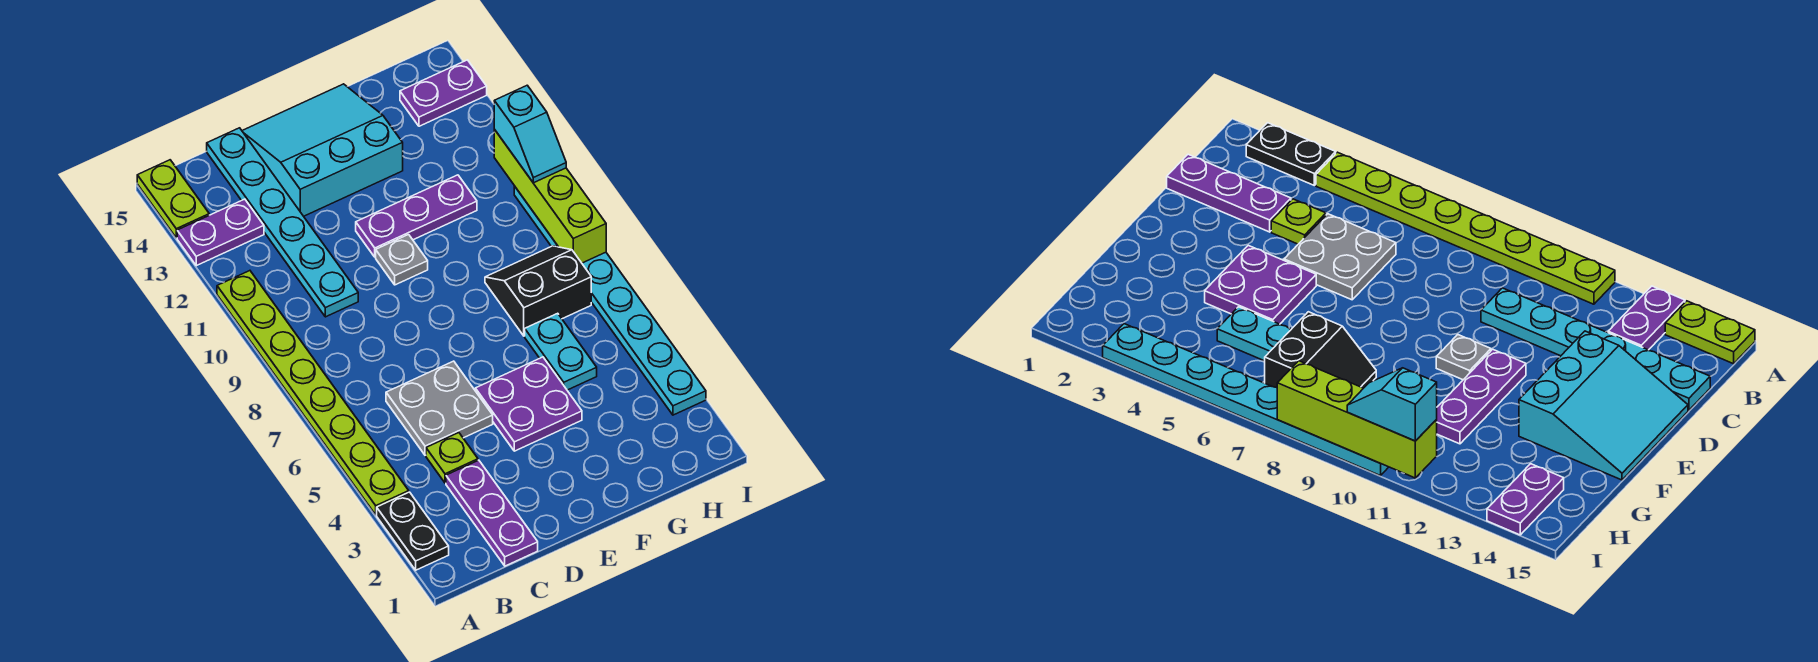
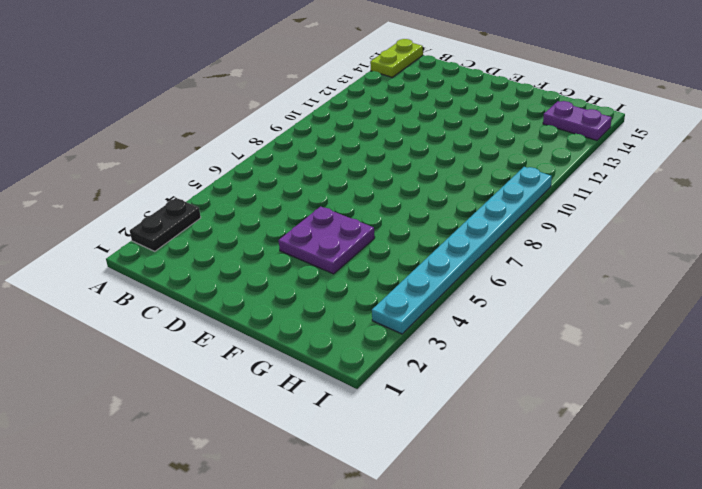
none -> lime 1x8 plate [217,271,409,515]
none -> purple 1x2 plate [177,199,264,266]
none -> purple 1x3 plate [446,460,538,566]

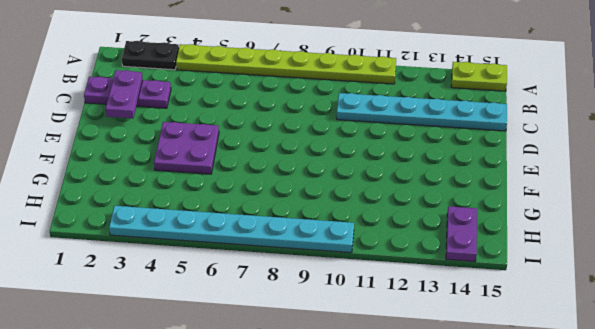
purple 1x2 plate [106,70,143,118] -> purple 1x2 plate moved to [177,199,264,266]
none -> lime 1x1 plate [426,433,478,483]
none -> grey 2x2 plate [386,361,493,455]
none -> cyan 3x3 slope [242,84,403,216]

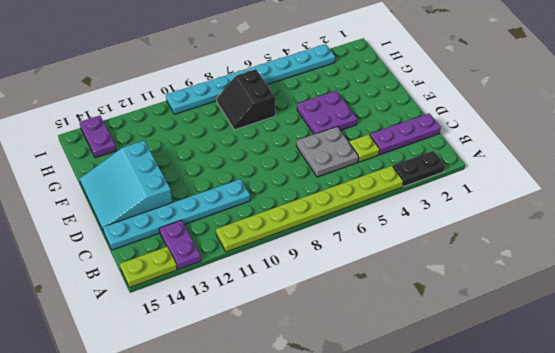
none -> grey 1x1 plate [376,235,428,285]
none -> purple 1x3 plate [356,175,477,257]
none -> cyan 1x2 plate [525,313,597,390]

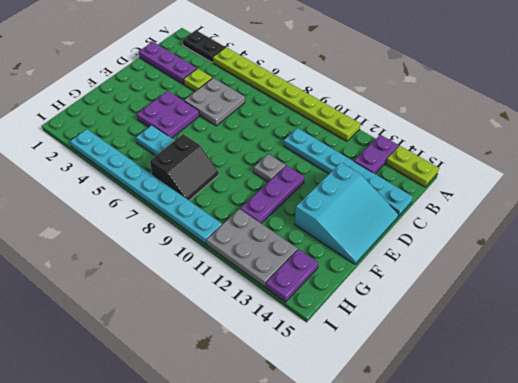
grey 2x3 plate [206,209,298,287] -> none
none -> lime 1x4 brick [494,130,606,263]
none -> cyan 1x2 slope [494,85,566,183]

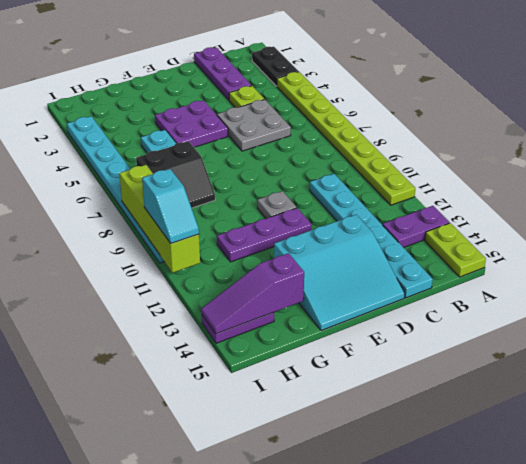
purple 1x3 slope [201,253,304,334] -> none
cyan 1x2 slope [142,169,199,243] -> cyan 1x2 slope turned to [494,85,566,183]

